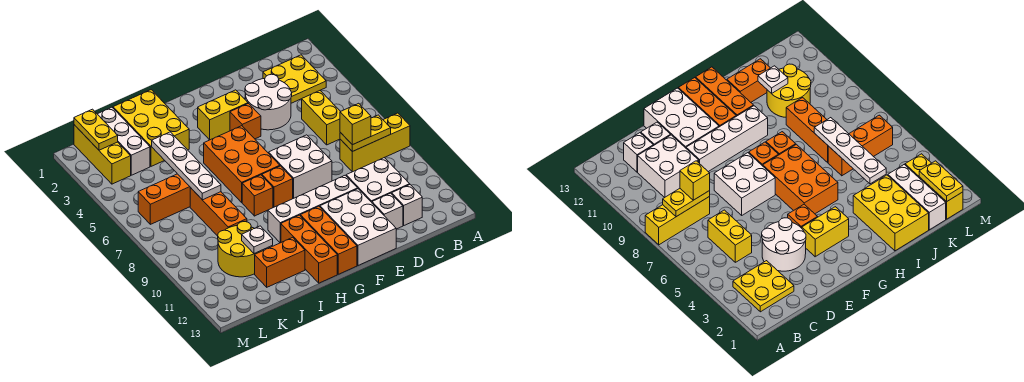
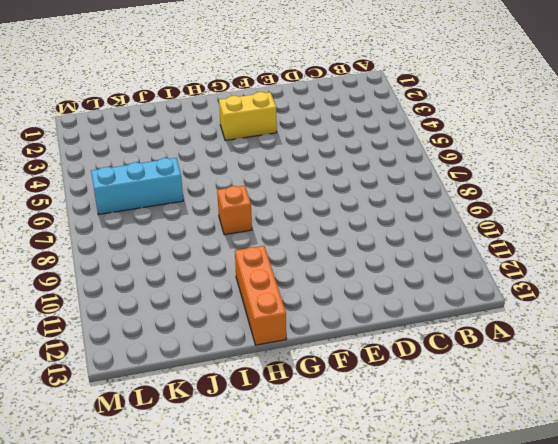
cyan 1x3 brick [91,158,183,215] -> orange 1x3 brick [138,174,190,224]
none -> yellow 1x3 brick [340,113,410,172]
none -> yellow 2x2 plate [263,55,326,103]
none -> yellow 1x2 brick [302,91,340,145]

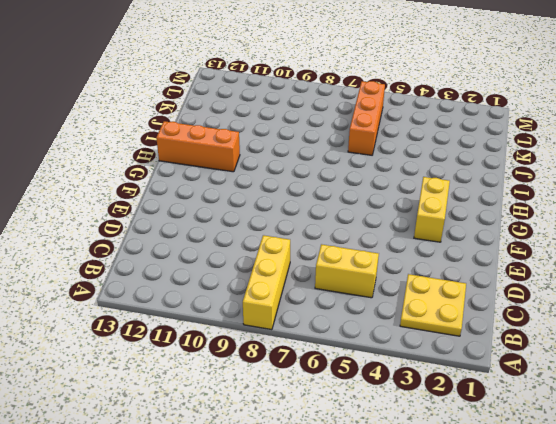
none -> white 2x2 brick [346,158,410,202]
none -> white 1x1 brick [392,185,422,225]
none -> white 2x2 round brick [245,74,292,130]

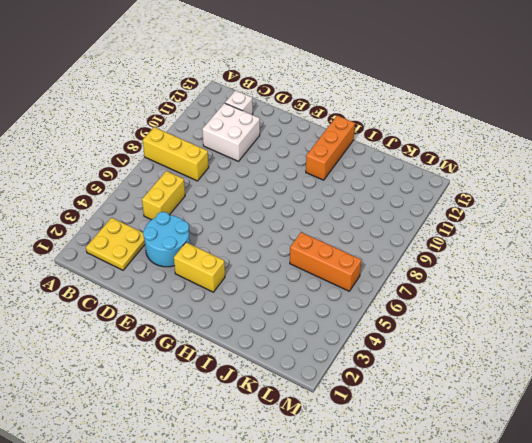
cyan 2x2 round brick [143,212,190,267] -> white 2x2 round brick [245,74,292,130]
none -> white 1x1 brick [372,193,403,229]
none -> white 2x2 brick [269,135,332,198]
none -> white 1x4 brick [268,175,358,243]

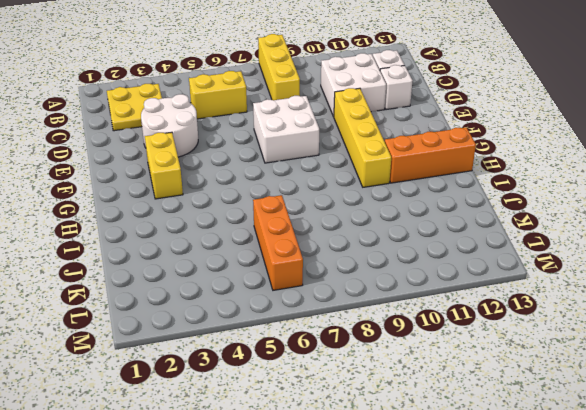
yellow 1x4 brick [334,88,391,187] -> white 1x4 brick [268,175,358,243]
none -> white 2x3 brick [320,189,396,265]
none -> orange 1x1 brick [230,104,261,139]
none -> orange 2x3 brick [204,126,280,202]

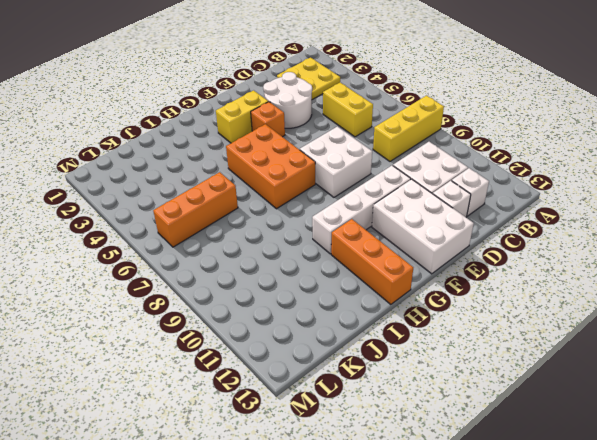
none -> orange 1x1 brick [262,166,293,207]
none -> orange 1x3 brick [300,206,357,274]
none -> orange 1x1 brick [242,175,273,216]

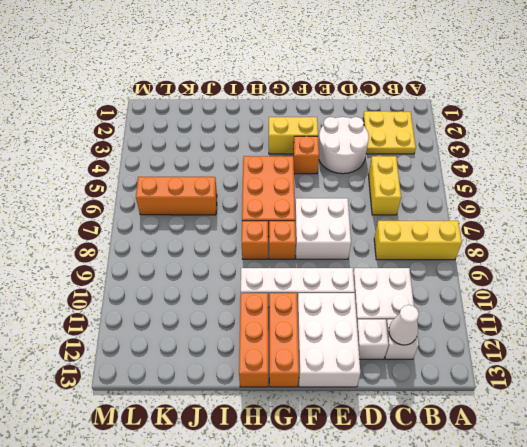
white 1x1 cone [389,305,419,345] -> none
none -> yellow 2x3 brick [113,90,189,166]
none -> orange 1x2 brick [255,237,305,287]
none -> orange 1x3 brick [190,188,247,236]

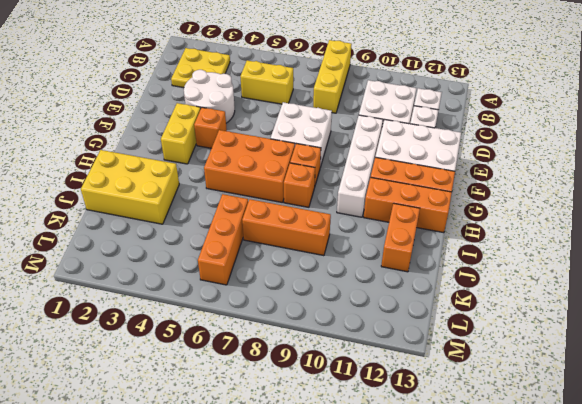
none -> yellow 2x2 round brick [218,222,264,277]
none -> white 1x3 brick [98,107,150,175]
none -> yellow 1x3 brick [74,125,131,184]

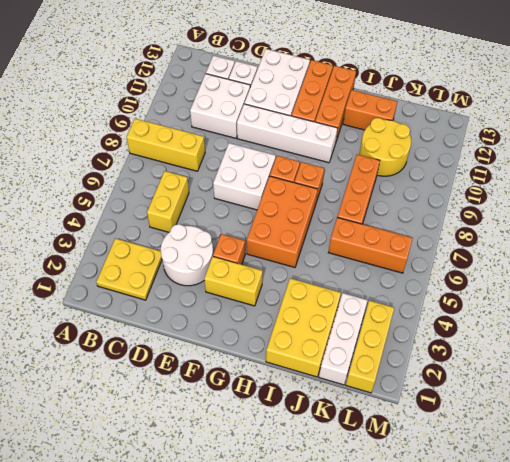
none -> yellow 1x2 plate [340,115,391,152]
none -> white 1x4 plate [152,132,221,200]
none -> white 1x1 plate [242,226,273,253]

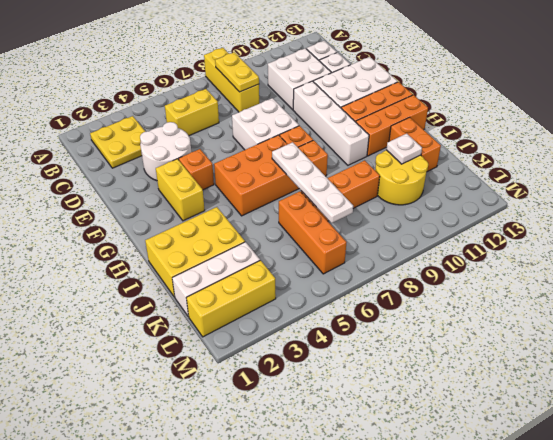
white 1x4 plate [272,142,353,223] -> white 1x4 plate turned to [152,132,221,200]
none -> yellow 1x2 plate [74,109,118,150]
none -> yellow 1x1 brick [340,103,371,145]

